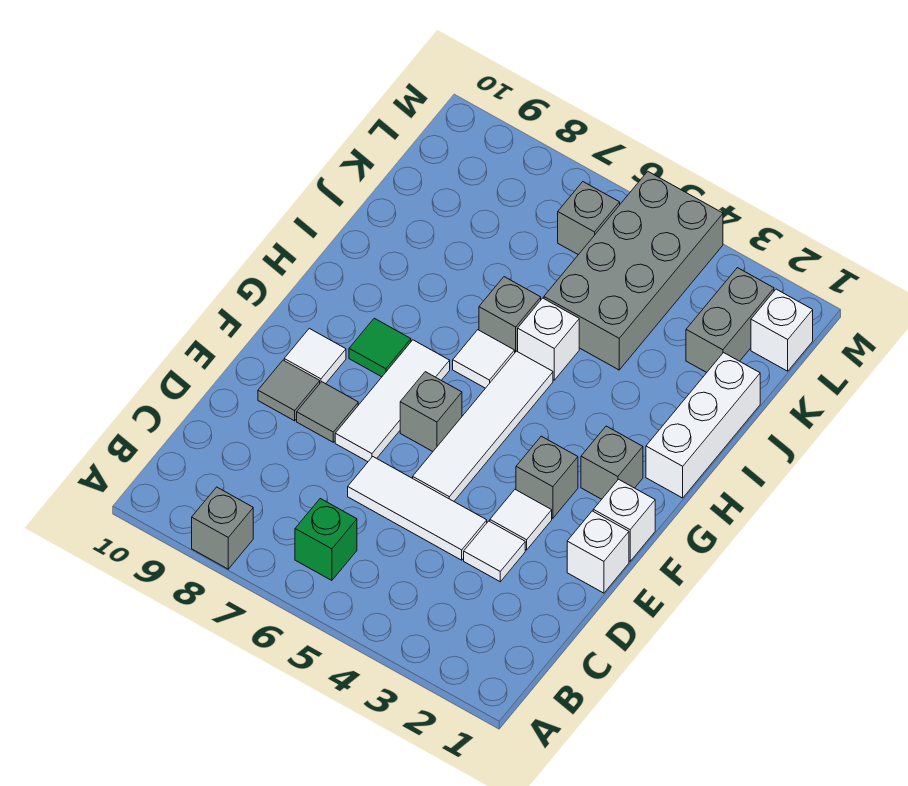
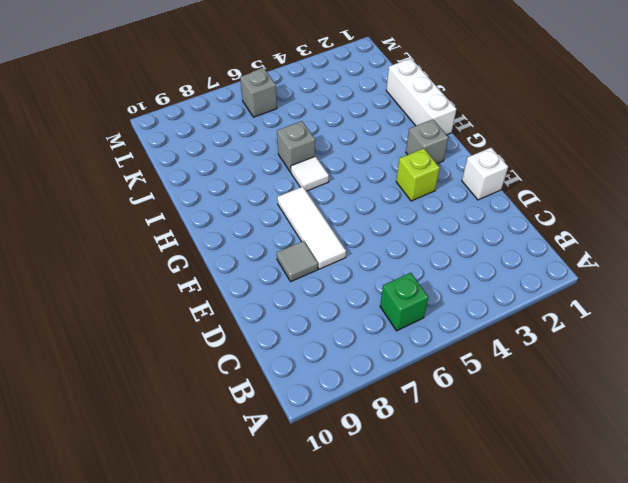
lime 1x1 brick [396,149,440,201] -> grey 1x1 brick [516,436,578,518]
none -> grey 1x1 brick [192,487,253,569]
none -> white 1x1 tile [464,521,525,582]
none -> white 1x3 tile [348,457,487,560]

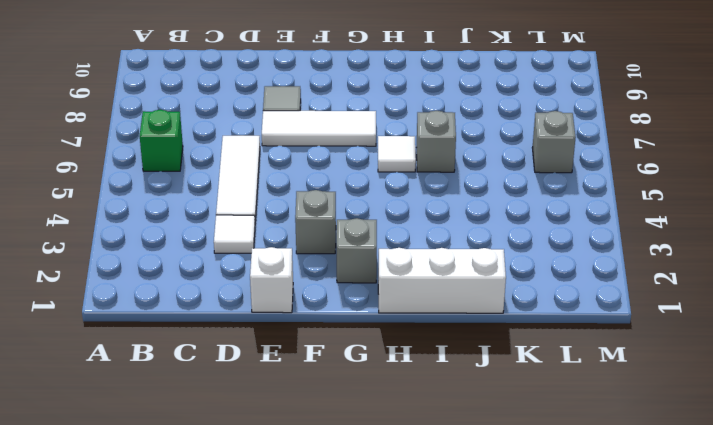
none -> grey 1x1 brick [192,487,253,569]
none -> white 1x1 tile [490,490,552,550]
none -> white 1x4 tile [413,351,553,501]

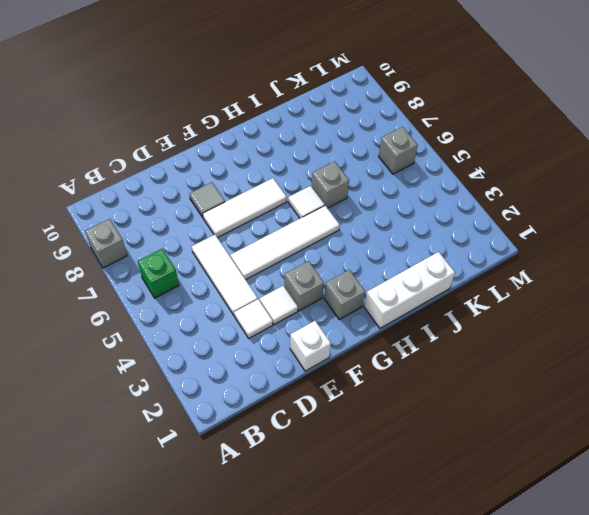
none -> grey 1x1 tile [258,360,320,421]
none -> white 1x1 brick [593,479,655,561]
none -> grey 1x1 brick [400,372,462,451]

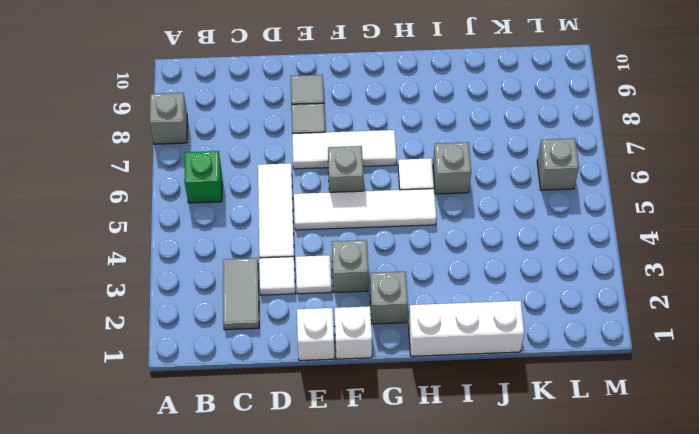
grey 1x2 tile [223,258,259,330] -> none
none -> white 1x1 tile [284,328,346,384]
none -> green 1x1 tile [349,318,411,377]
none -> white 1x1 brick [518,298,579,380]

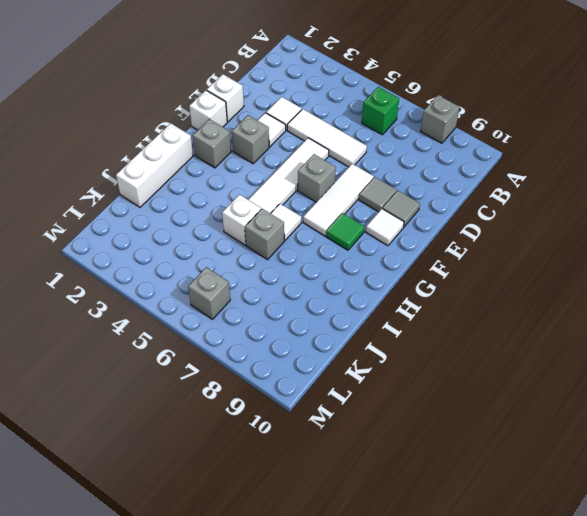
none -> grey 2x4 brick [544,171,723,370]
none -> grey 1x2 brick [686,268,774,373]
none -> white 1x1 brick [751,289,813,371]

